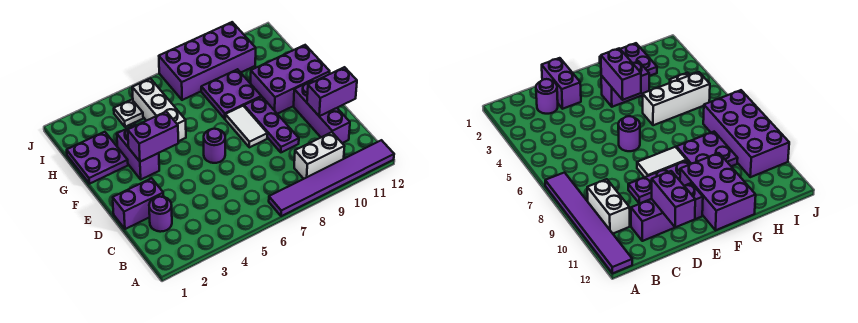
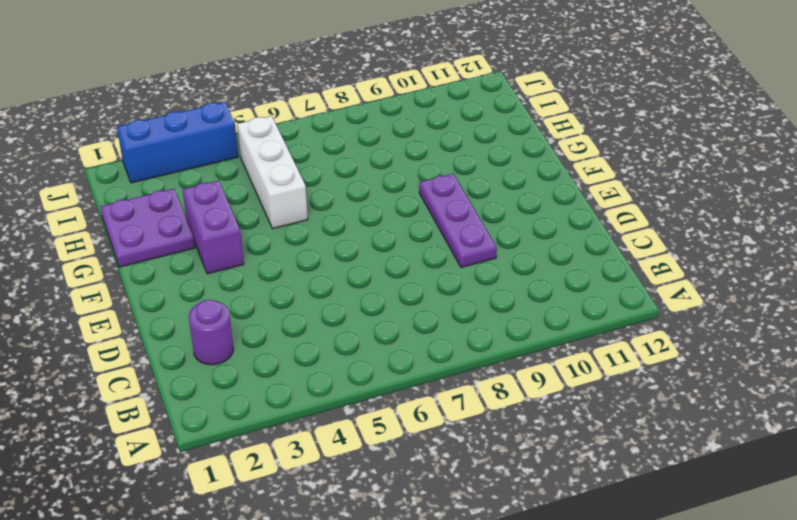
blue 1x3 brick [117,102,238,183] -> none
none -> purple 1x6 tile [269,140,394,216]
none -> white 1x2 brick [294,132,345,179]
none -> purple 1x3 brick [294,81,350,143]

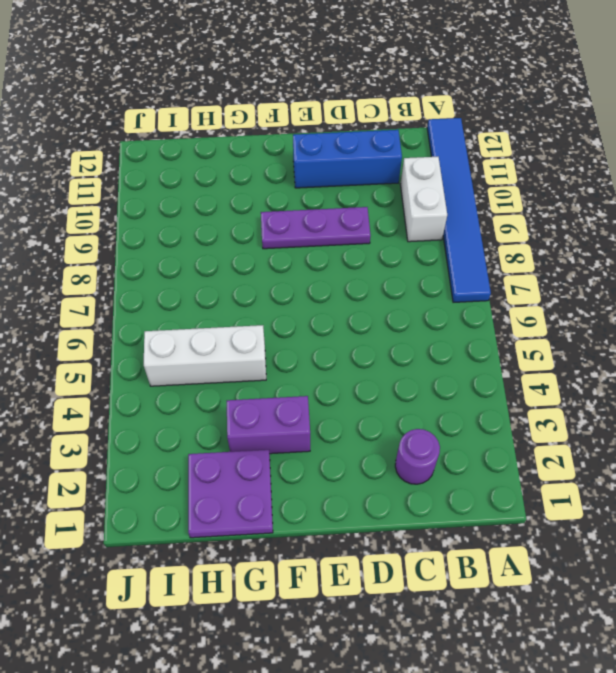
blue 1x6 tile [427,118,491,302] -> purple 1x6 tile [269,140,394,216]
blue 1x3 brick [293,130,402,188] -> purple 1x3 brick [294,81,350,143]
none -> purple 1x2 brick [113,178,164,229]
none -> purple 1x1 round brick [204,129,225,163]
none -> white 1x2 tile [225,106,267,147]

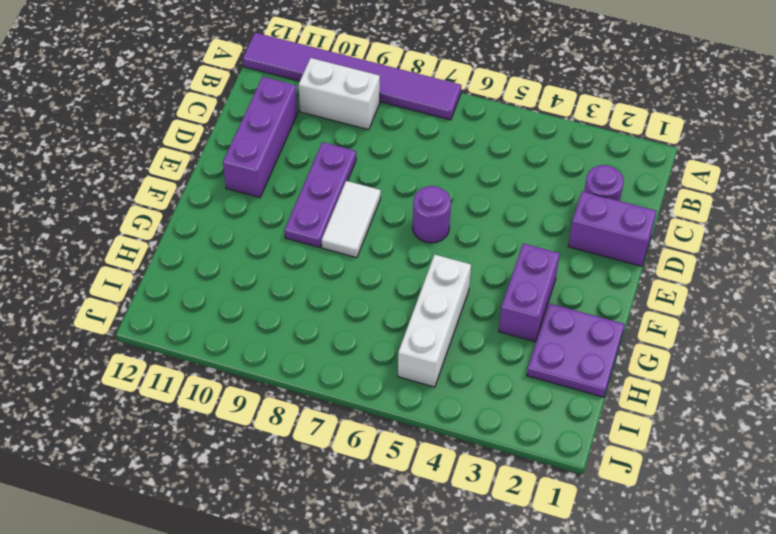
none -> purple 2x3 brick [251,45,330,114]
none -> purple 2x2 plate [201,69,261,119]
none -> white 1x1 plate [114,100,143,127]

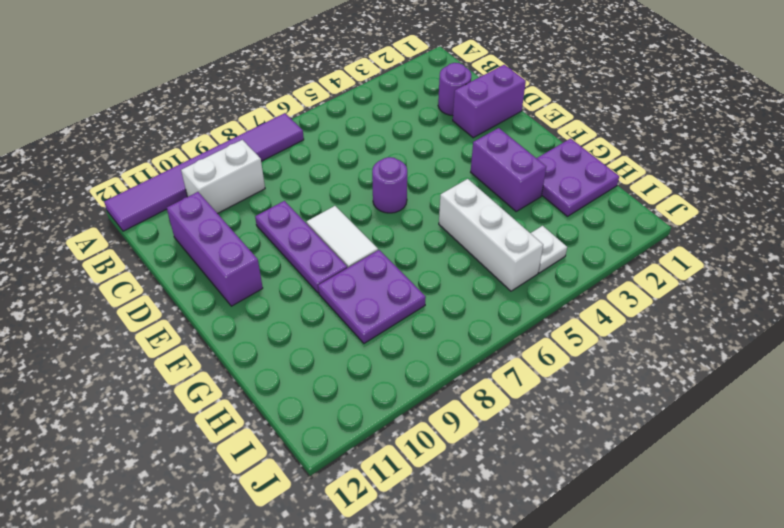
none -> purple 2x3 brick [251,45,330,114]
none -> purple 2x4 brick [159,22,256,100]
none -> purple 1x2 brick [307,67,357,116]

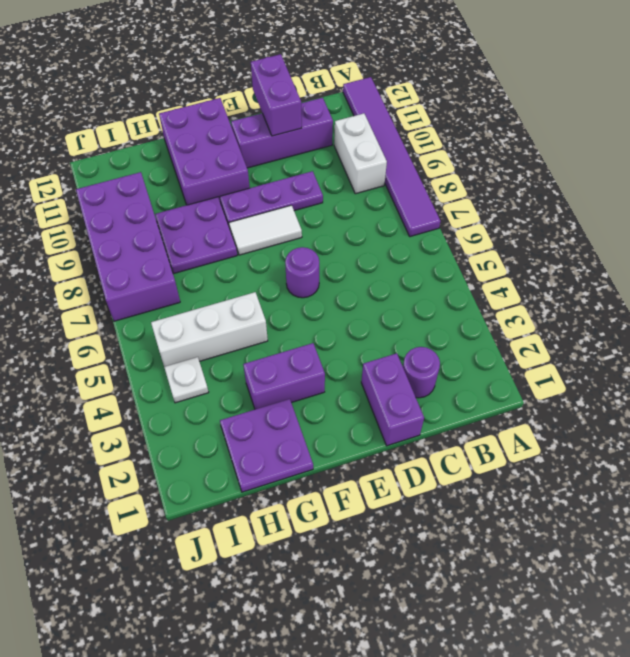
none -> purple 1x2 brick [128,112,178,162]

